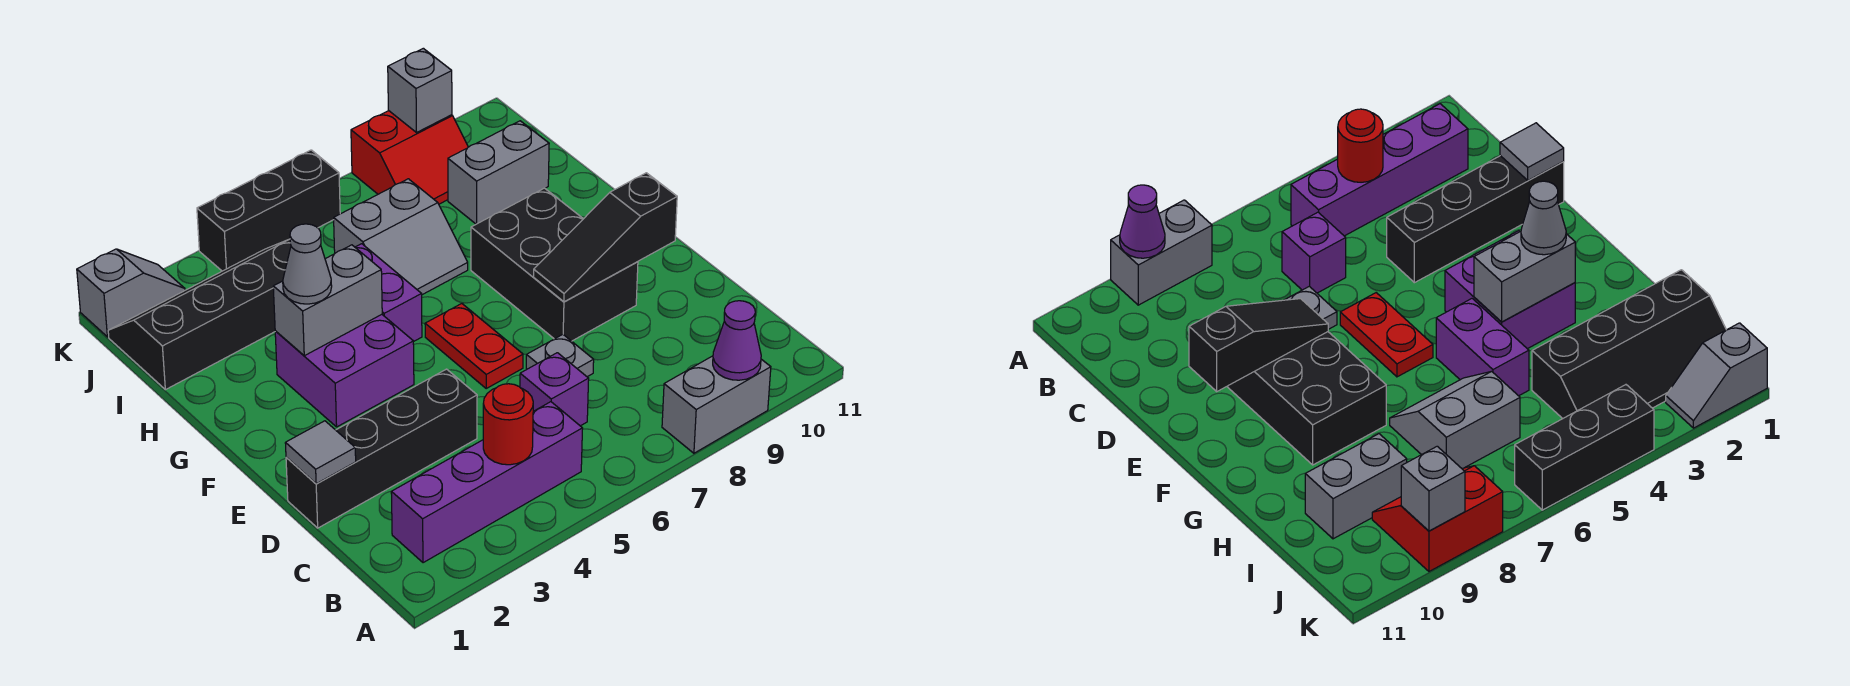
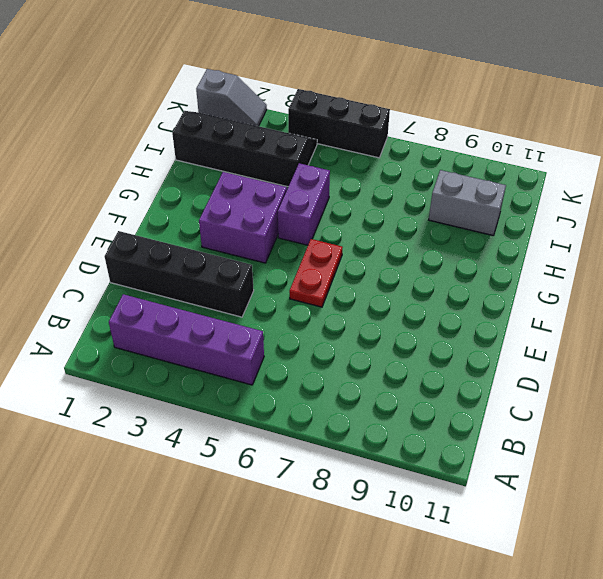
none -> grey 1x2 brick [662,356,771,453]
none -> purple 1x1 brick [520,353,589,426]
none -> grey 1x1 plate [526,334,594,377]

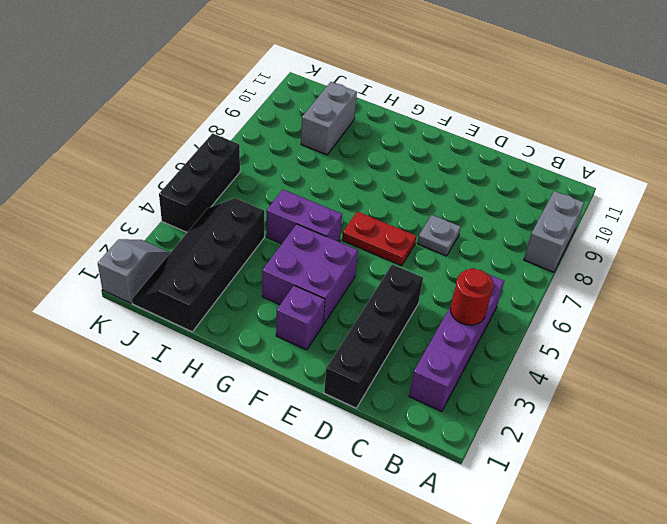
purple 1x1 brick [276,286,325,350] -> purple 1x1 brick moved to [520,353,589,426]
none -> black 2x3 brick [471,188,638,341]
none -> grey 2x2 slope [334,179,468,295]
none -> red 2x2 slope [351,111,468,204]

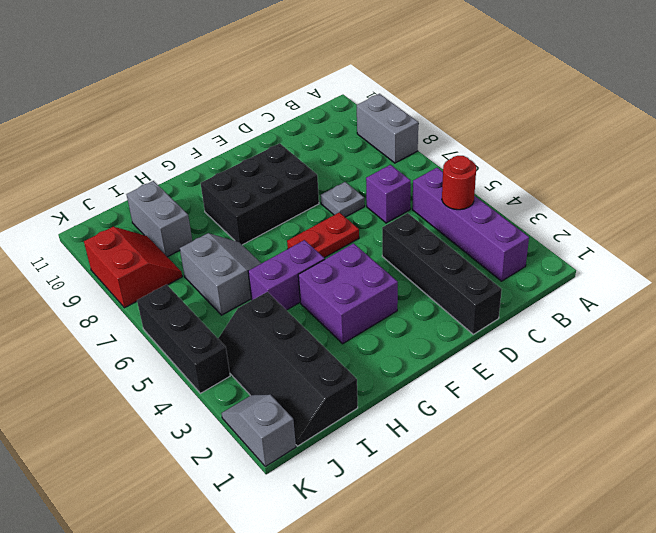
none -> purple 1x1 cone [713,301,761,380]
none -> grey 1x1 tile [285,421,356,484]
none -> black 1x3 slope [534,173,677,302]

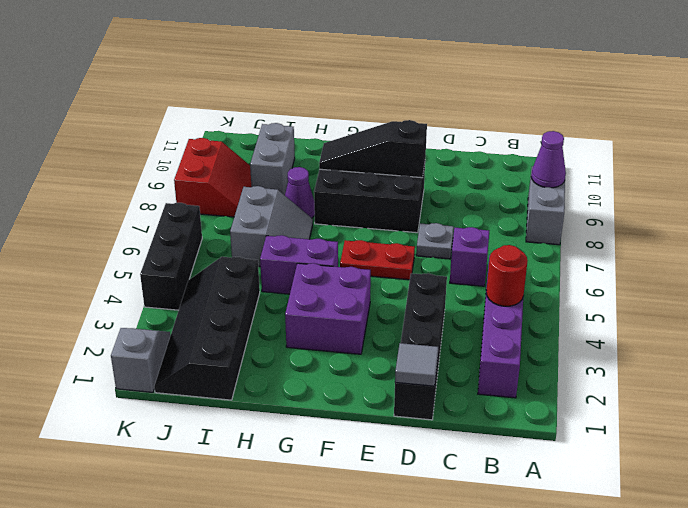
black 1x3 slope [319,120,427,178] -> black 1x3 slope turned to [534,173,677,302]
purple 1x1 cone [285,167,315,218] -> none
none -> grey 1x2 brick [273,245,382,356]
none -> grey 1x1 brick [388,48,452,132]
none -> grey 1x1 cone [283,224,332,304]

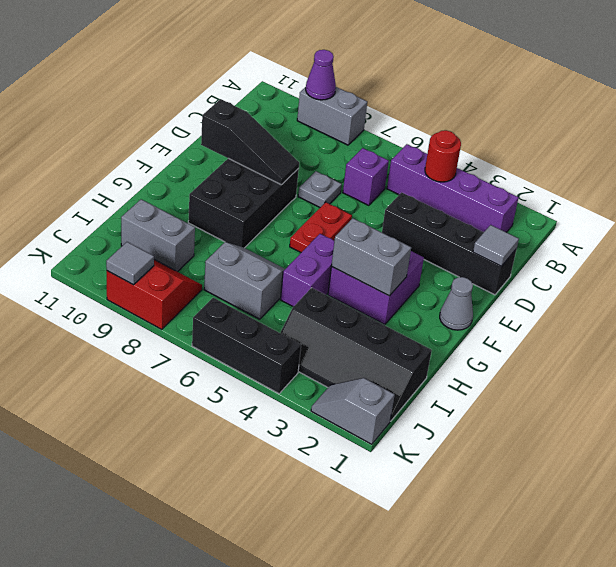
grey 1x1 cone [440,277,473,330] -> grey 1x1 cone moved to [283,224,332,304]
grey 1x1 tile [106,242,154,285] -> grey 1x1 brick [388,48,452,132]

